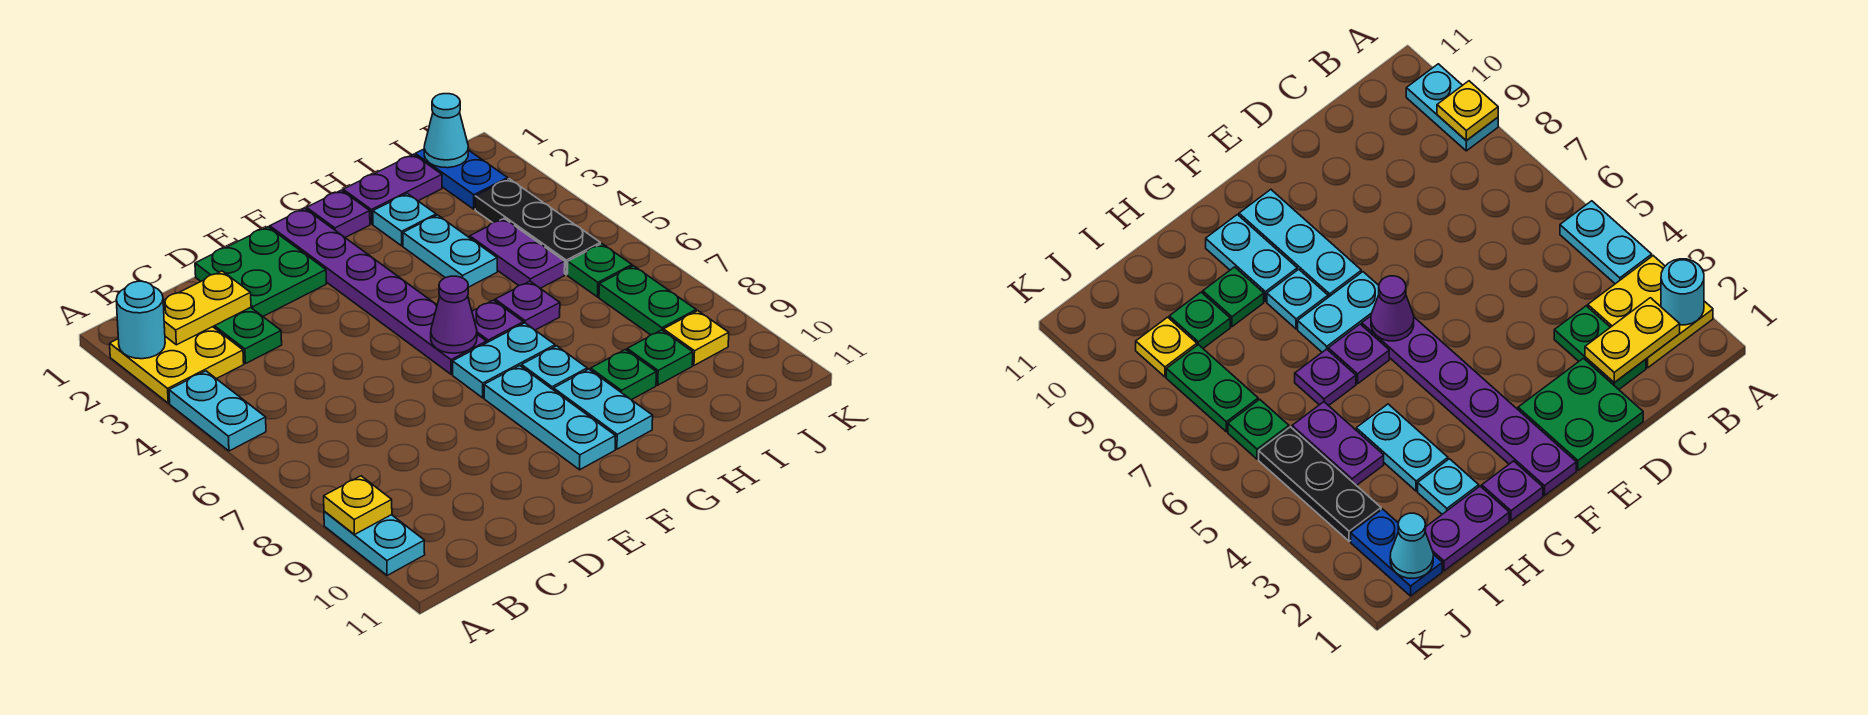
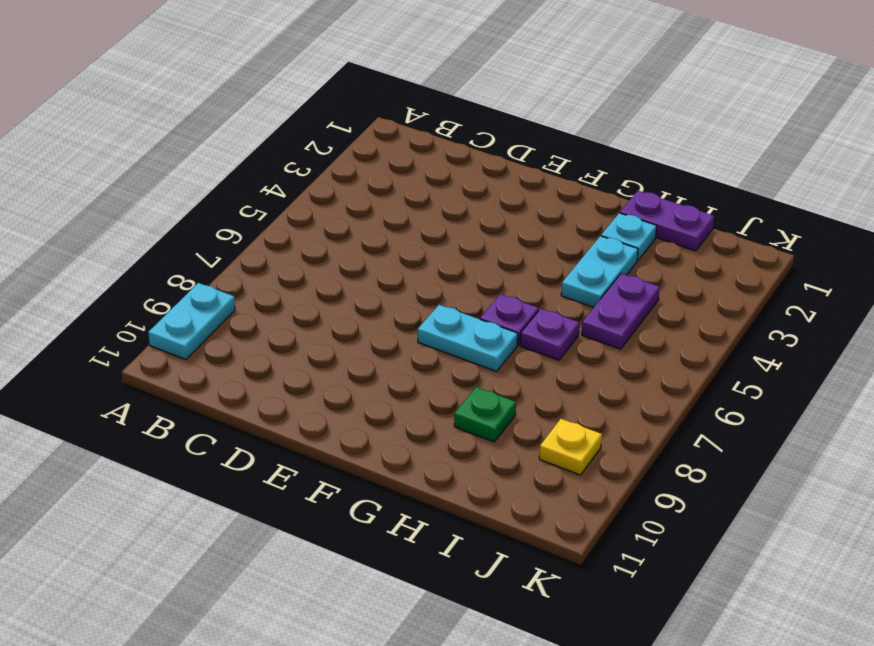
none -> yellow 2x2 plate [110,327,244,403]
none -> cyan 1x2 plate [169,371,266,451]
none -> green 1x2 plate [213,307,282,364]

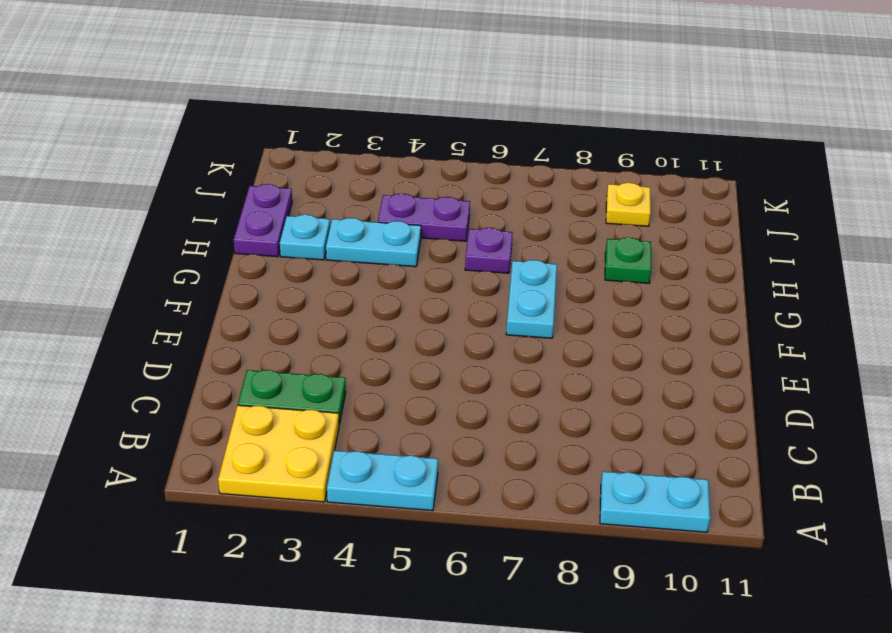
none -> green 2x2 plate [195,227,326,316]
none -> purple 1x6 plate [270,208,486,374]
none -> cyan 1x3 plate [484,366,615,470]

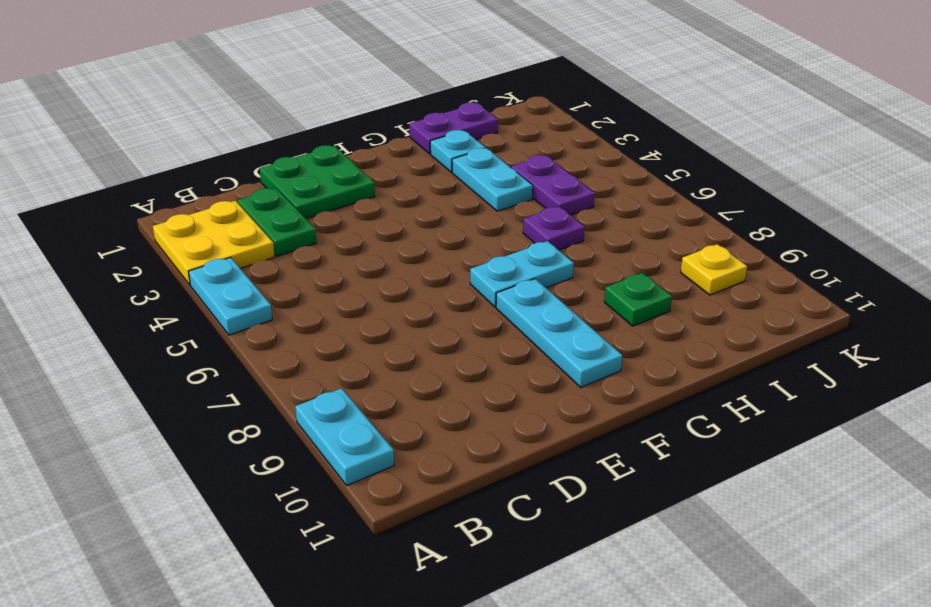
none -> purple 1x6 plate [270,208,486,374]
none -> purple 1x1 plate [307,190,370,237]
none -> purple 1x1 plate [472,300,523,343]

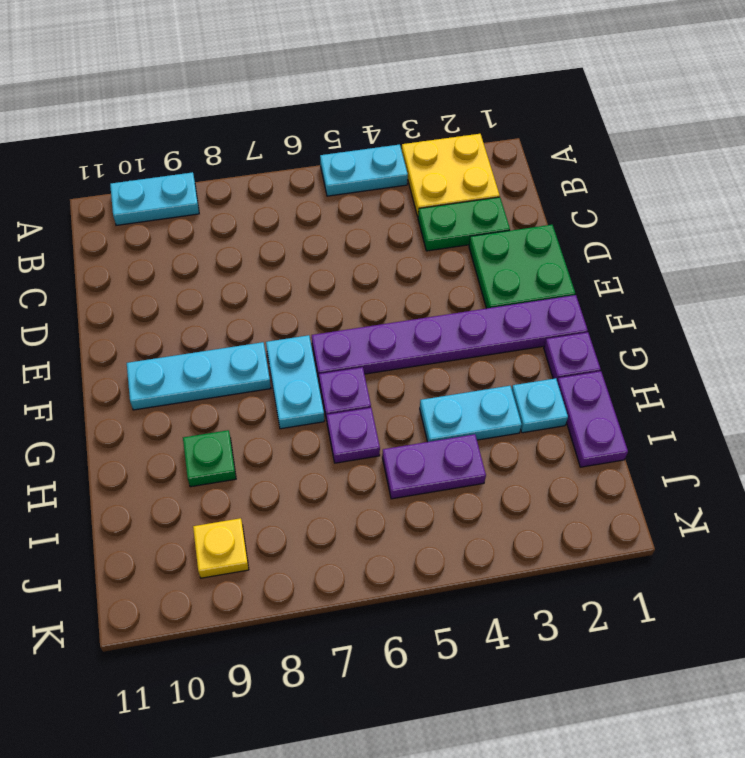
none -> cyan 1x1 plate [521,346,587,390]
none -> cyan 1x2 plate [554,369,653,449]
none -> green 1x1 plate [627,330,693,385]

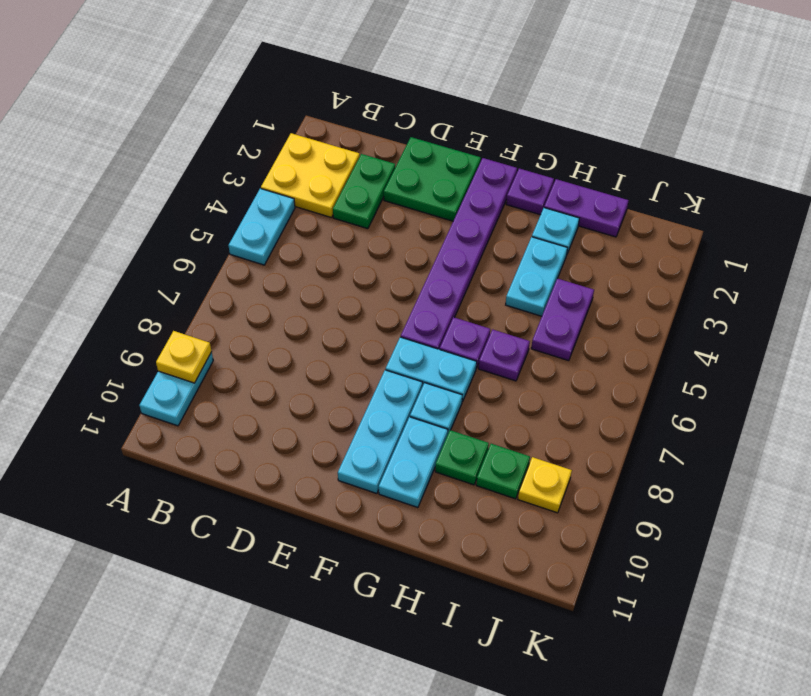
none -> blue 1x2 plate [415,149,508,209]
none -> black 1x3 plate [475,179,600,275]
none -> green 1x1 plate [568,244,632,297]

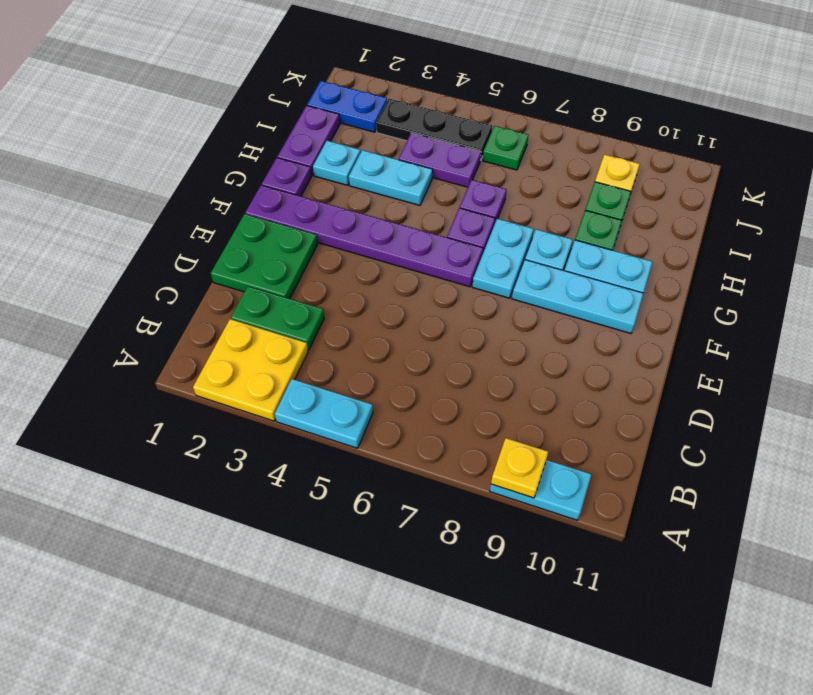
none -> green 1x2 plate [599,266,696,335]
none -> cyan 1x1 round brick [116,281,165,359]
none -> yellow 1x2 plate [163,271,251,345]

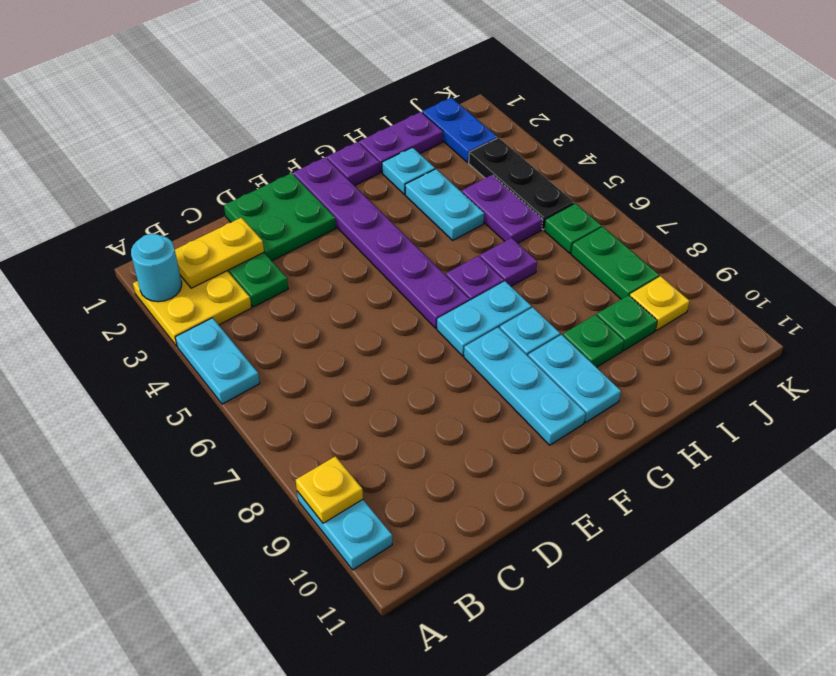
none -> purple 1x1 cone [431,276,477,353]
none -> cyan 1x1 cone [424,94,468,168]

